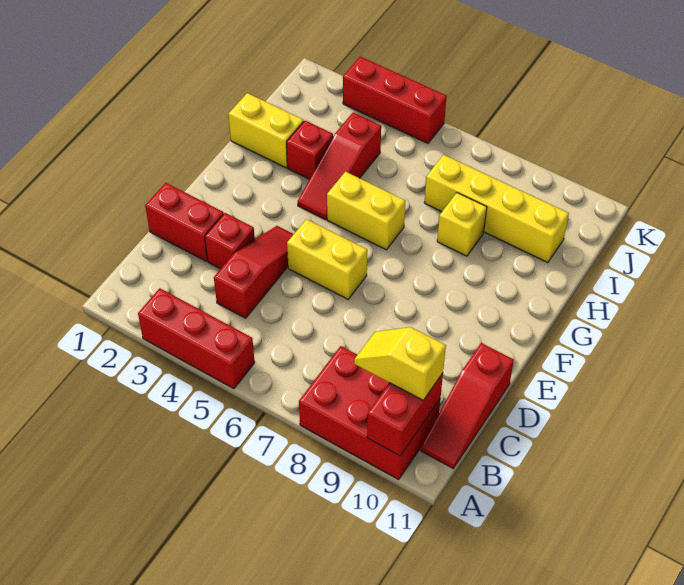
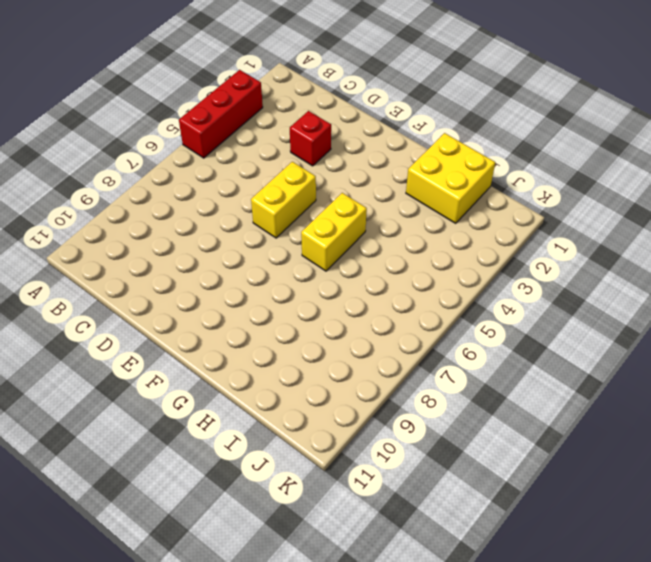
yellow 2x2 brick [406,133,495,223] -> yellow 1x2 brick [229,93,304,168]
none -> red 2x3 brick [299,346,440,479]
none -> red 1x3 slope [421,343,514,468]
none -> red 1x3 slope [214,226,294,318]

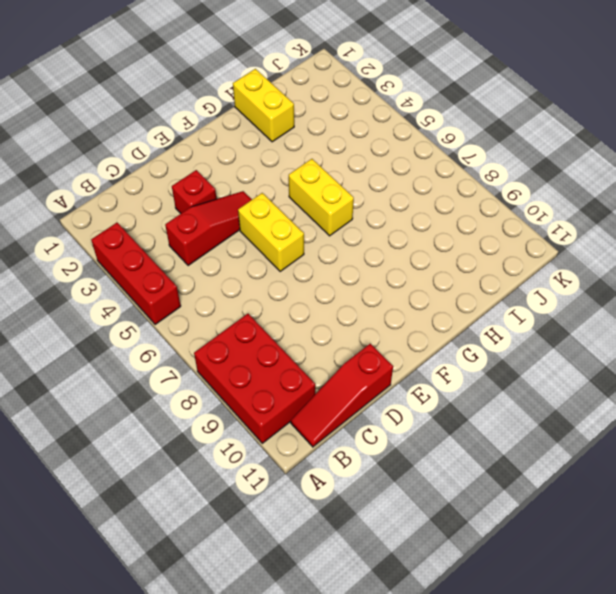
none -> red 1x2 brick [145,183,224,261]
none -> red 1x3 slope [298,112,381,220]
none -> red 1x1 brick [287,121,333,179]

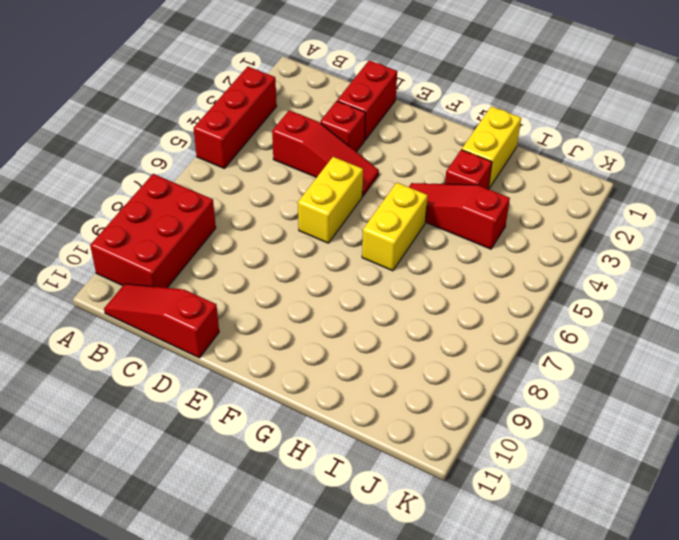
none -> yellow 1x1 brick [437,193,487,256]
none -> yellow 1x4 brick [424,154,569,263]
none -> red 1x3 brick [343,57,447,143]

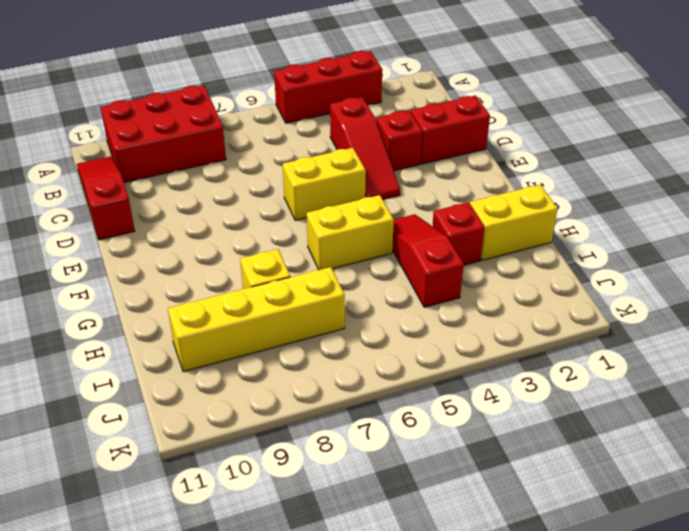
none -> red 1x3 brick [343,57,447,143]
none -> red 1x2 brick [367,373,443,456]
none -> yellow 1x2 slope [354,327,446,400]

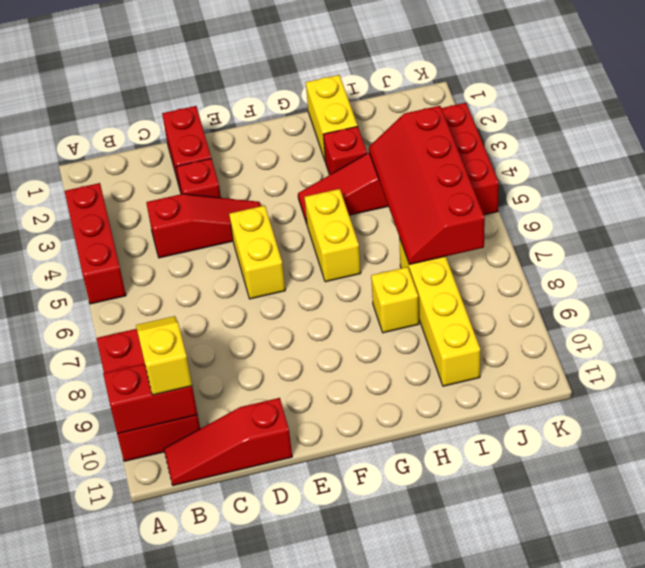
red 2x4 slope [369,106,485,265] -> none

